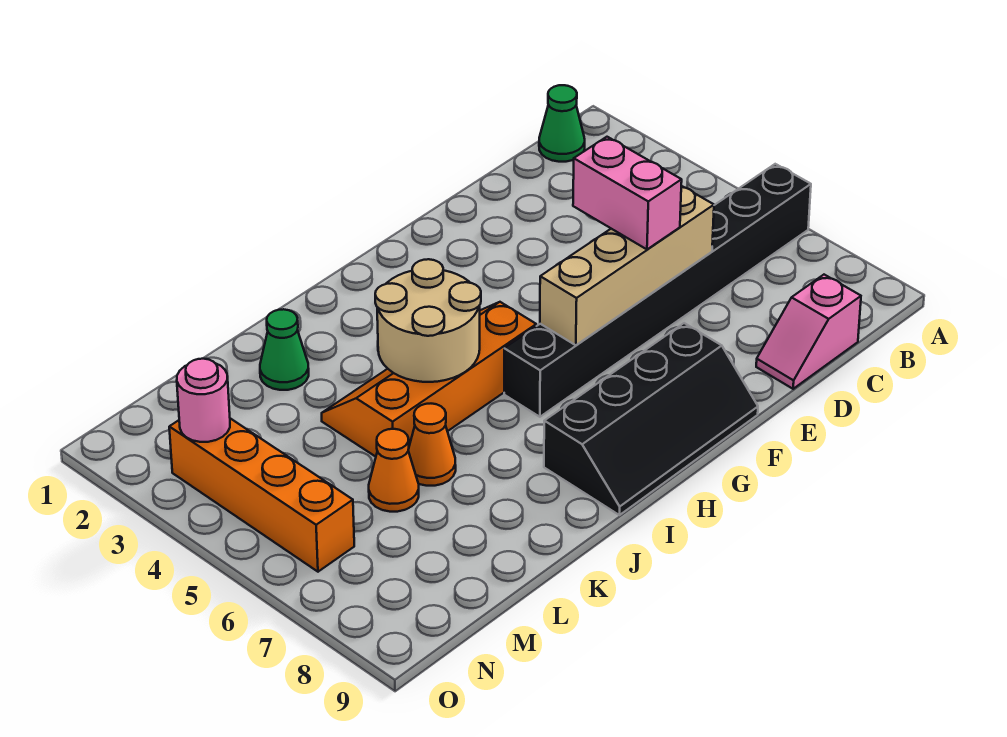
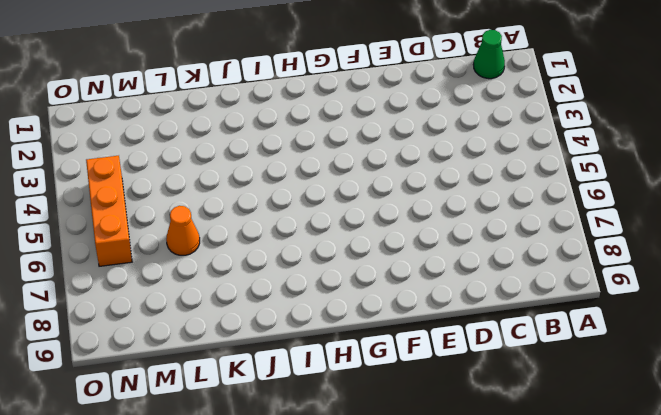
orange 1x3 brick [86,156,132,266] -> orange 1x4 brick [169,418,354,572]
none -> black 1x8 brick [504,164,811,417]
none -> pink 1x2 slope [756,275,861,389]
none -> black 2x4 slope [544,323,758,515]

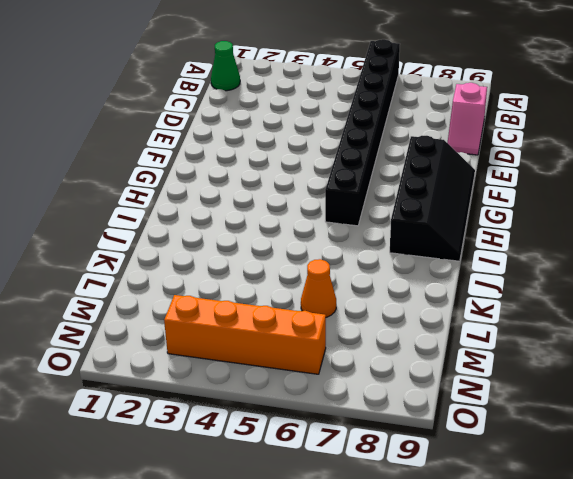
none -> orange 2x4 slope [322,302,536,457]
none -> green 1x1 cone [260,309,309,390]
none -> orange 1x1 cone [408,404,456,486]

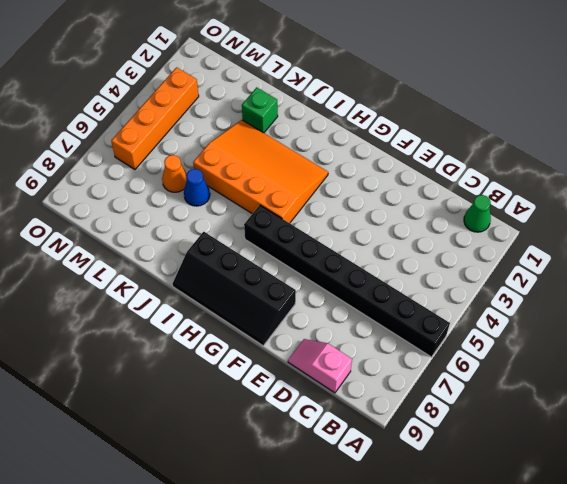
orange 3x4 slope [193,120,328,223] -> orange 2x4 slope [322,302,536,457]
green 1x1 brick [242,87,278,133] -> green 1x1 cone [260,309,309,390]
blue 1x1 cone [184,169,210,206] -> orange 1x1 cone [408,404,456,486]
none -> tan 1x4 brick [540,186,714,345]
none -> tan 2x2 round brick [375,259,481,382]
none -> pink 1x1 round brick [177,359,230,442]

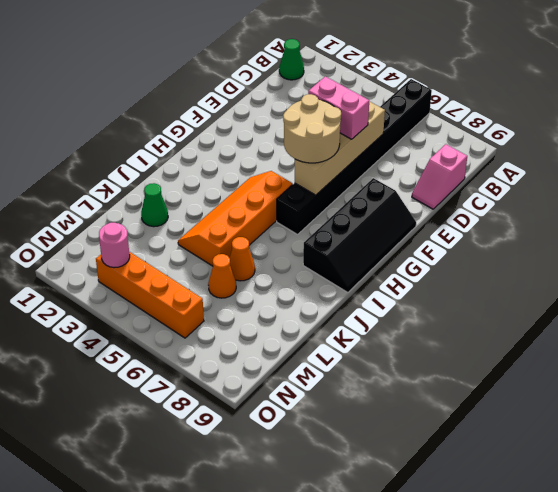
tan 2x2 round brick [283,94,341,163] -> tan 2x2 round brick moved to [375,259,481,382]

